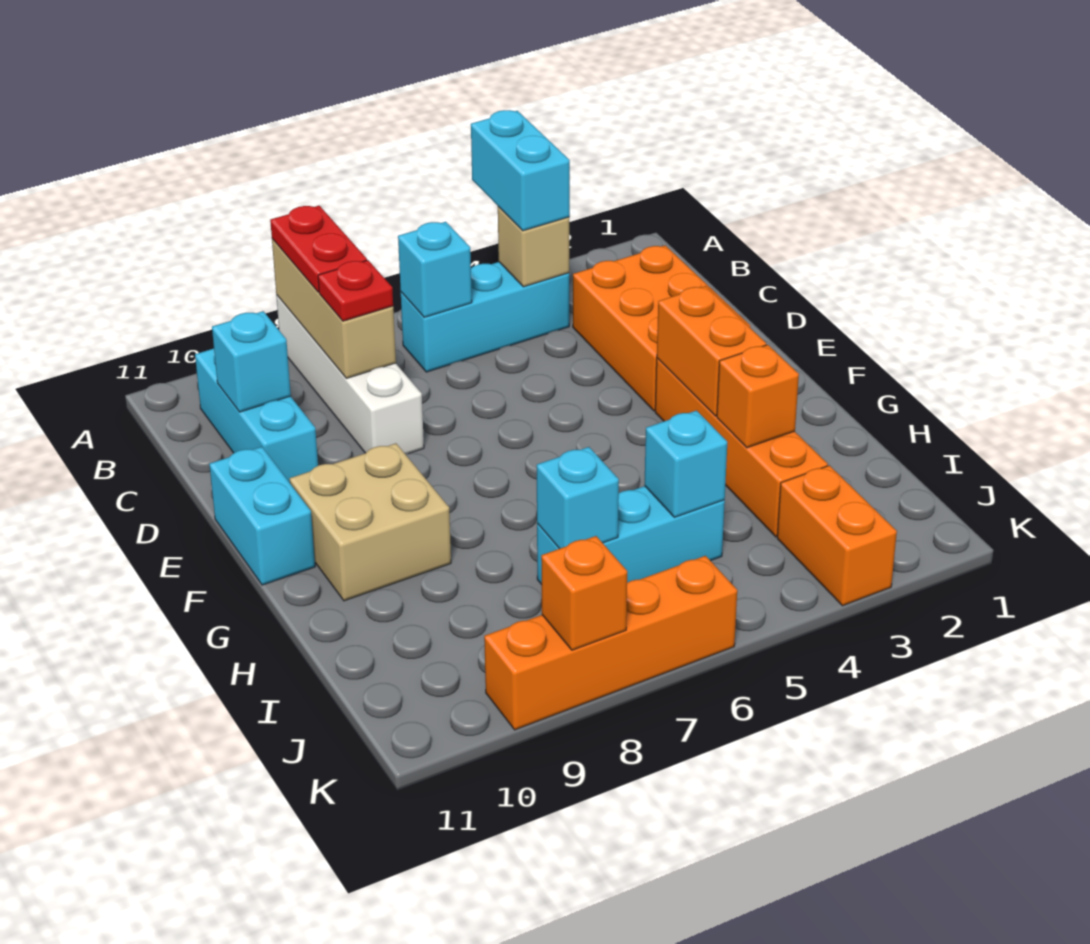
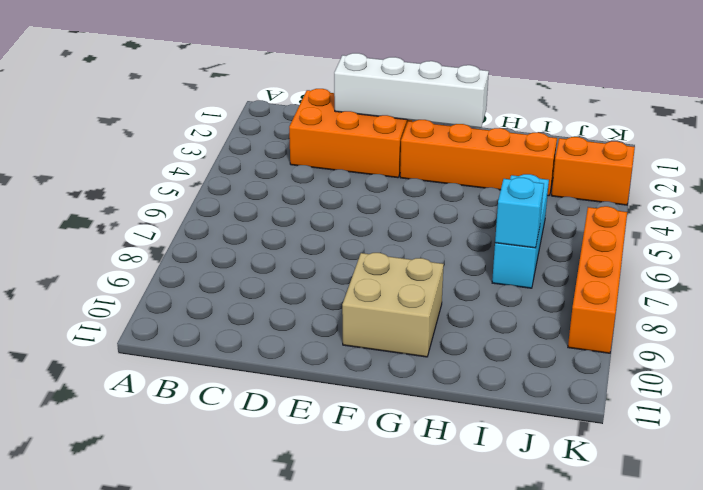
white 1x4 brick [334,53,489,128] -> white 1x4 brick moved to [276,295,424,454]
none -> cyan 1x3 brick [401,262,569,372]
none -> cyan 1x3 brick [195,349,318,483]
none -> cyan 1x2 brick [209,447,315,585]

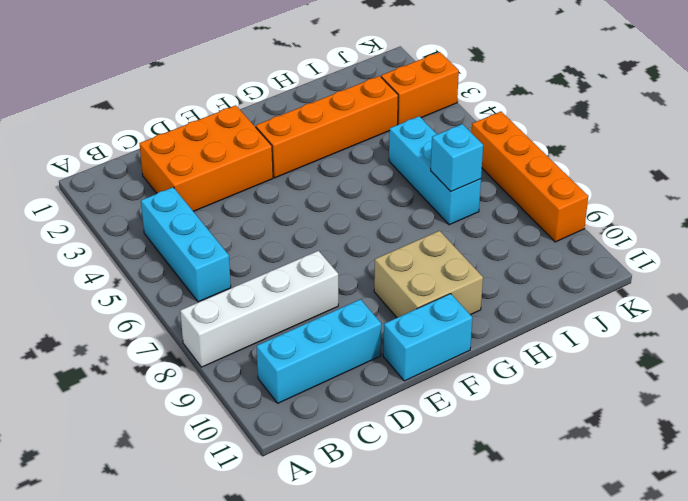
none -> tan 1x3 brick [272,239,396,378]
none -> tan 1x1 brick [498,207,569,287]
none -> cyan 1x1 brick [398,222,472,317]

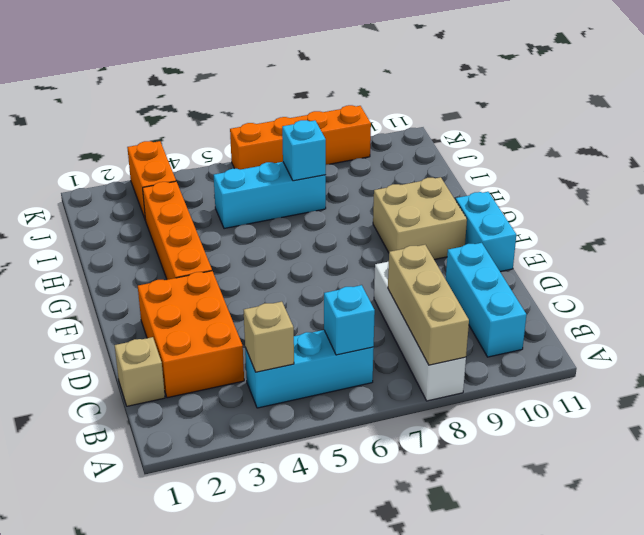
tan 1x1 brick [115,337,165,406] -> none
none -> cyan 1x1 brick [212,311,291,412]
none -> orange 1x2 brick [657,286,766,416]
none -> orange 1x1 brick [717,345,799,448]

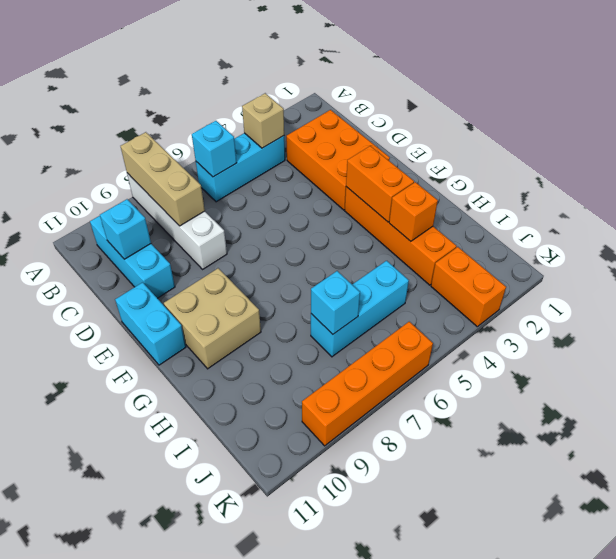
none -> cyan 1x1 brick [644,411,727,517]
none -> orange 1x1 brick [541,536,627,650]
none -> cyan 1x2 brick [471,110,570,231]

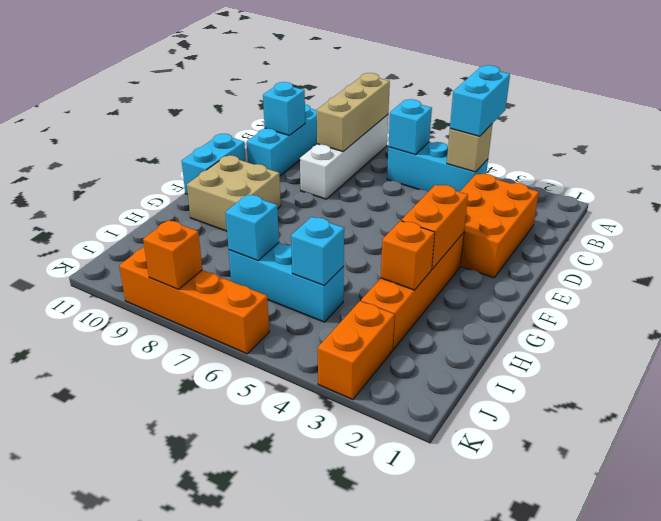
none -> red 1x2 plate [270,206,367,292]
none -> red 1x1 plate [318,260,393,321]

